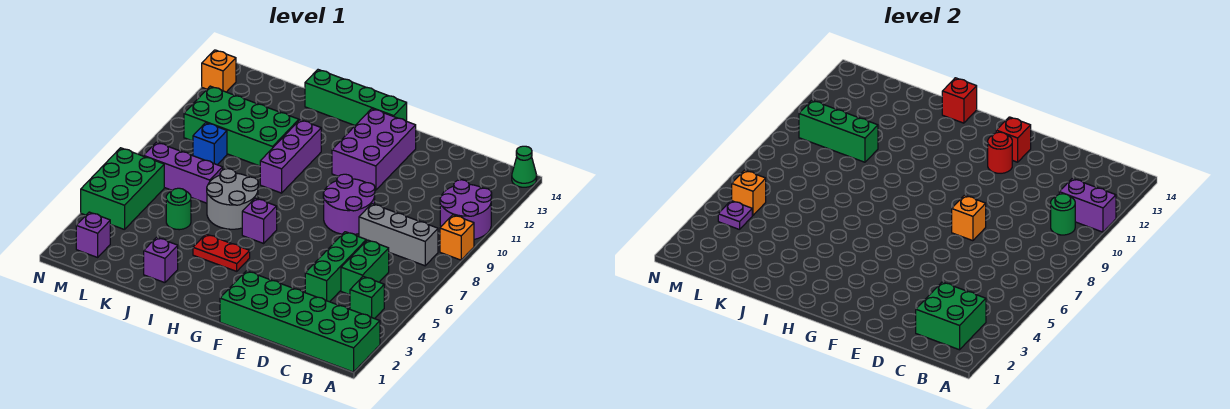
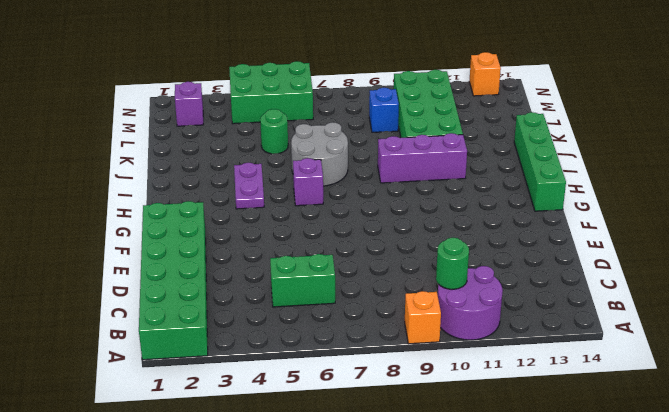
purple 1x2 plate [234,163,264,209] -> red 1x2 plate [193,234,250,271]
none -> green 1x1 cone [512,146,537,187]
none -> green 1x1 brick [350,276,384,319]
none -> grey 1x3 brick [359,204,438,266]
none -> green 1x3 brick [305,232,366,302]

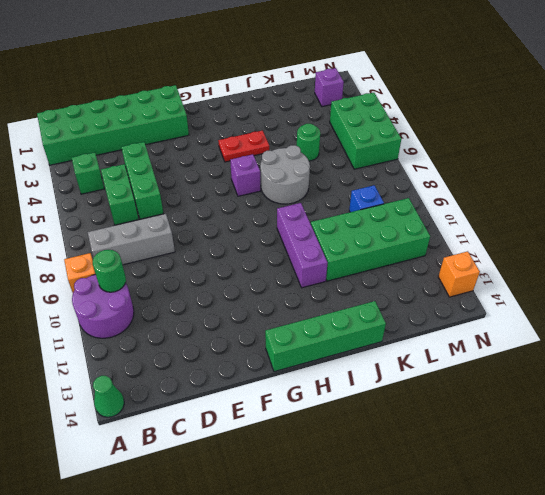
none -> purple 2x2 round brick [323,174,375,234]
none -> purple 2x3 brick [332,109,416,190]
none -> purple 1x1 brick [144,237,178,283]
none -> purple 1x3 brick [144,142,223,203]

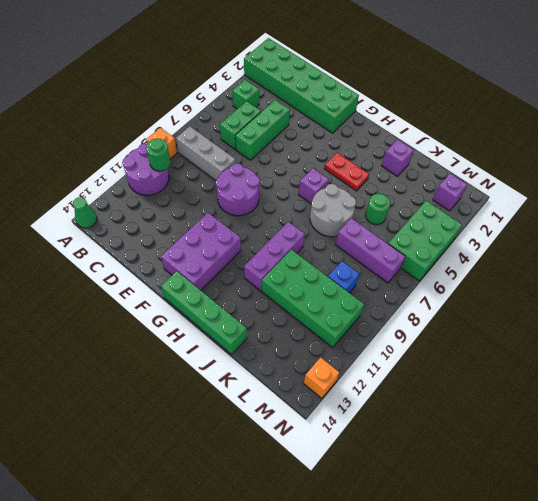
none -> purple 1x2 brick [1059,178,1116,232]
none -> green 2x2 brick [916,282,986,350]
none -> orange 1x1 brick [952,195,986,241]
none -> red 1x1 round brick [988,132,1012,173]

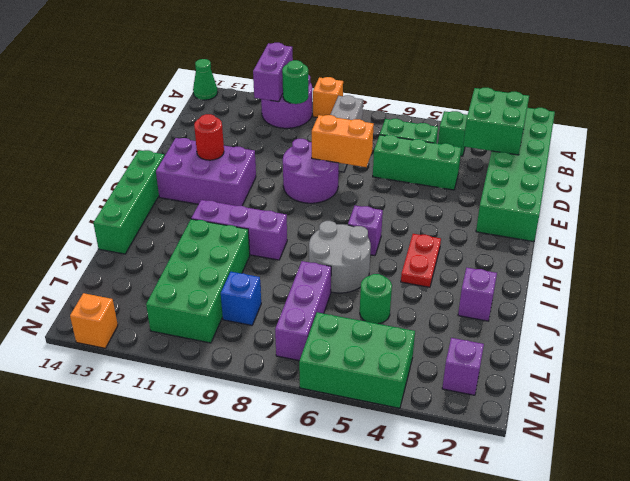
orange 1x2 brick [312,115,374,167] -> orange 1x1 brick [952,195,986,241]
none -> red 1x1 brick [996,117,1031,162]
none -> red 1x1 brick [942,78,977,123]
none -> green 1x3 brick [799,100,878,162]
none -> purple 1x1 plate [718,201,752,230]

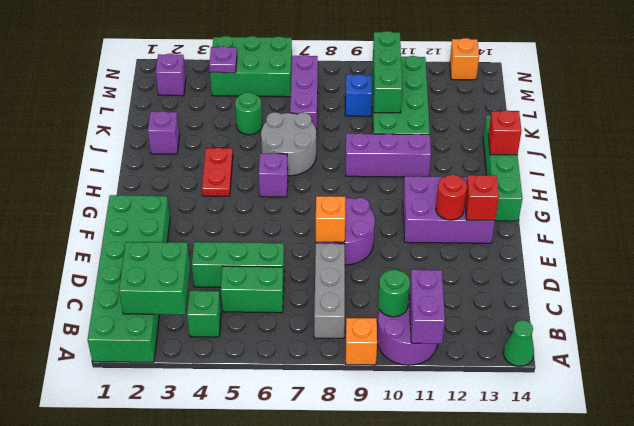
none -> orange 1x1 brick [732,170,766,216]

